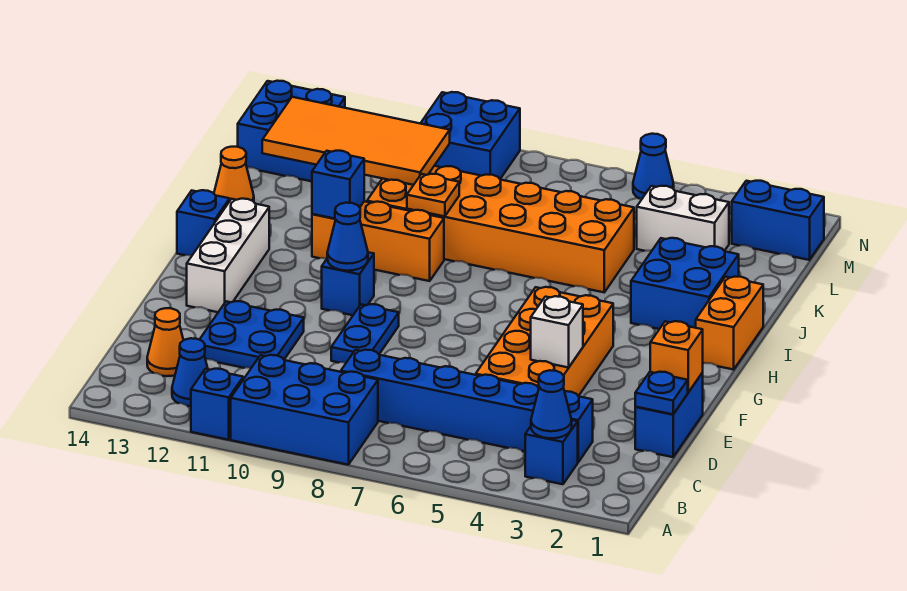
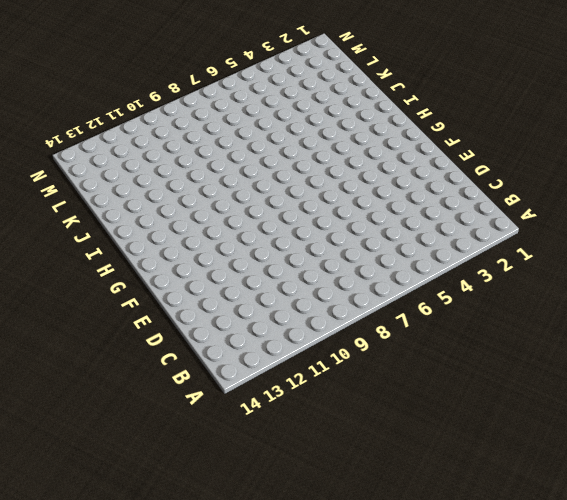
none -> blue 2x3 brick [231,355,378,465]
none -> blue 1x1 brick [191,369,243,440]
none -> blue 1x1 brick [525,420,578,484]
none -> blue 1x1 cone [172,338,208,406]

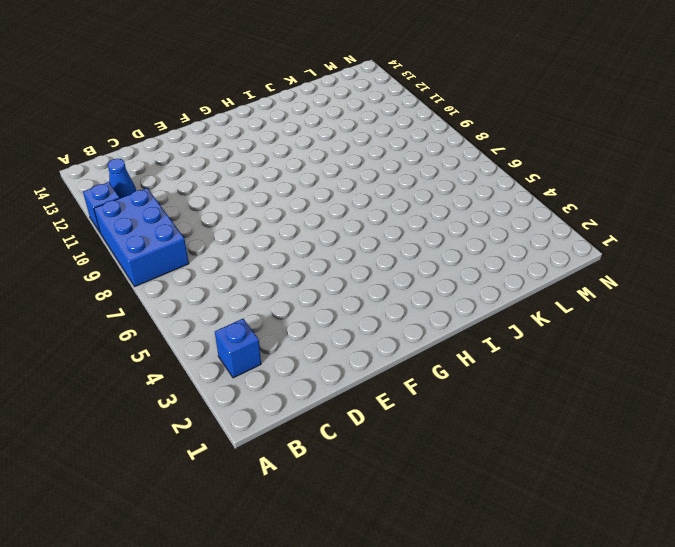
none -> blue 1x6 brick [341,350,593,462]
none -> orange 1x1 cone [147,308,183,376]
none -> blue 1x2 brick [635,372,703,457]
none -> orange 2x4 brick [476,287,613,396]

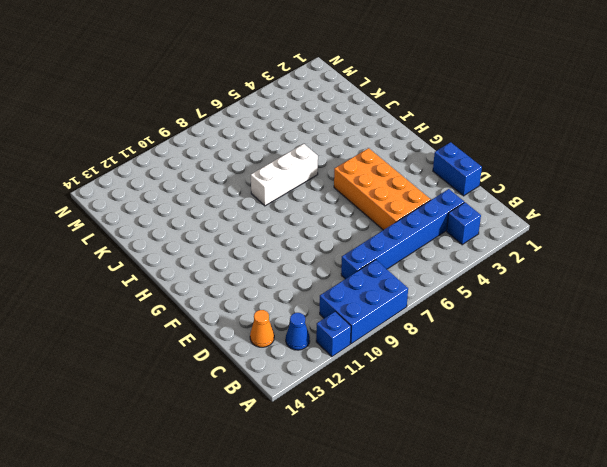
white 1x3 brick [251,144,318,206] -> white 1x3 brick turned to [187,199,269,312]
none -> blue 2x2 plate [200,301,304,368]
none -> blue 1x2 plate [331,304,399,363]
none -> blue 1x1 brick [322,252,374,315]
none -> orange 1x2 brick [696,277,763,370]

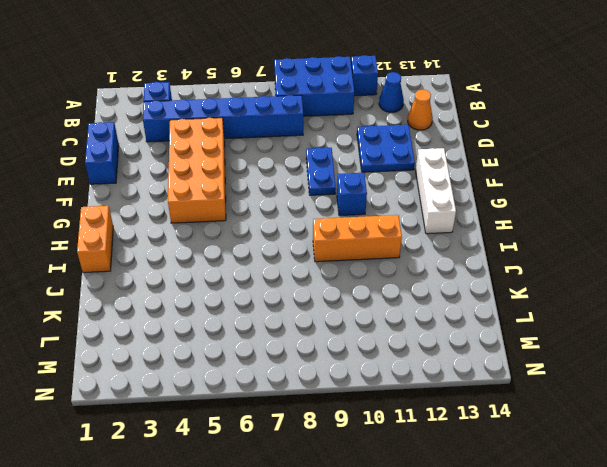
none -> blue 1x1 brick [177,190,230,255]
none -> blue 2x2 brick [631,238,739,329]
none -> orange 2x6 brick [367,166,634,292]
none -> orange 1x1 cone [214,147,254,202]

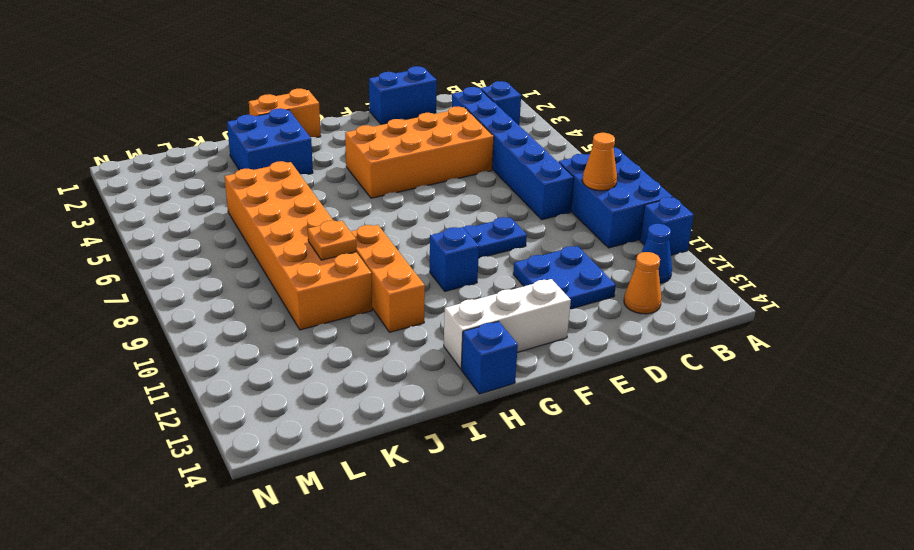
orange 1x1 cone [583,133,617,191] -> orange 1x1 cone moved to [214,147,254,202]
none -> white 1x2 brick [637,186,729,251]
none -> blue 2x2 brick [238,81,345,181]
none -> blue 1x2 brick [732,181,824,260]
none -> blue 2x2 brick [420,92,520,179]

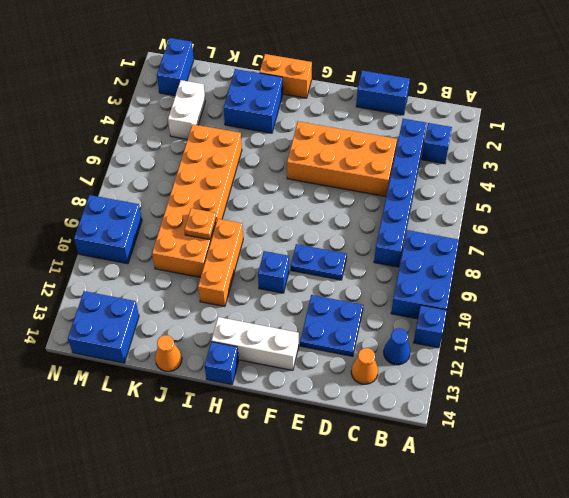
none -> blue 1x1 cone [633,134,674,199]
none -> blue 1x1 cone [531,370,572,438]
none -> blue 1x1 plate [635,372,688,414]
none -> orange 1x1 brick [650,321,703,392]

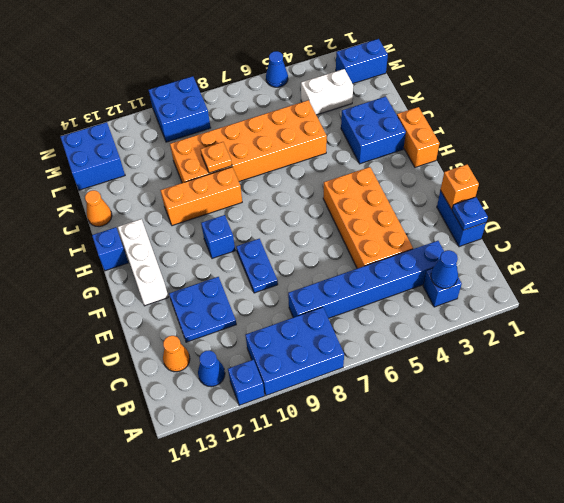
none -> white 1x1 brick [531,296,583,368]
none -> blue 1x1 cone [327,203,368,271]
none -> blue 1x1 brick [312,151,364,219]
none -> orange 2x4 tile [262,97,450,185]

